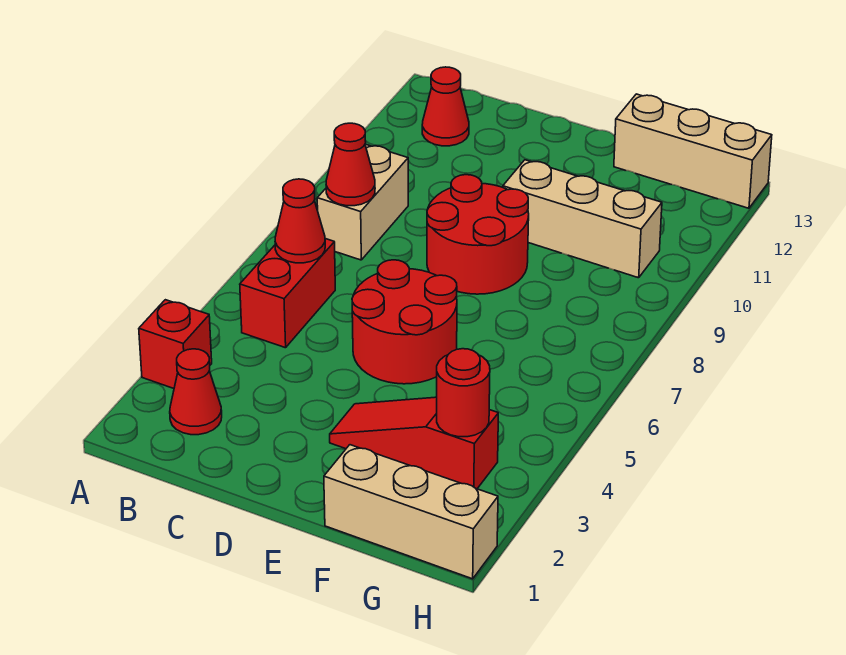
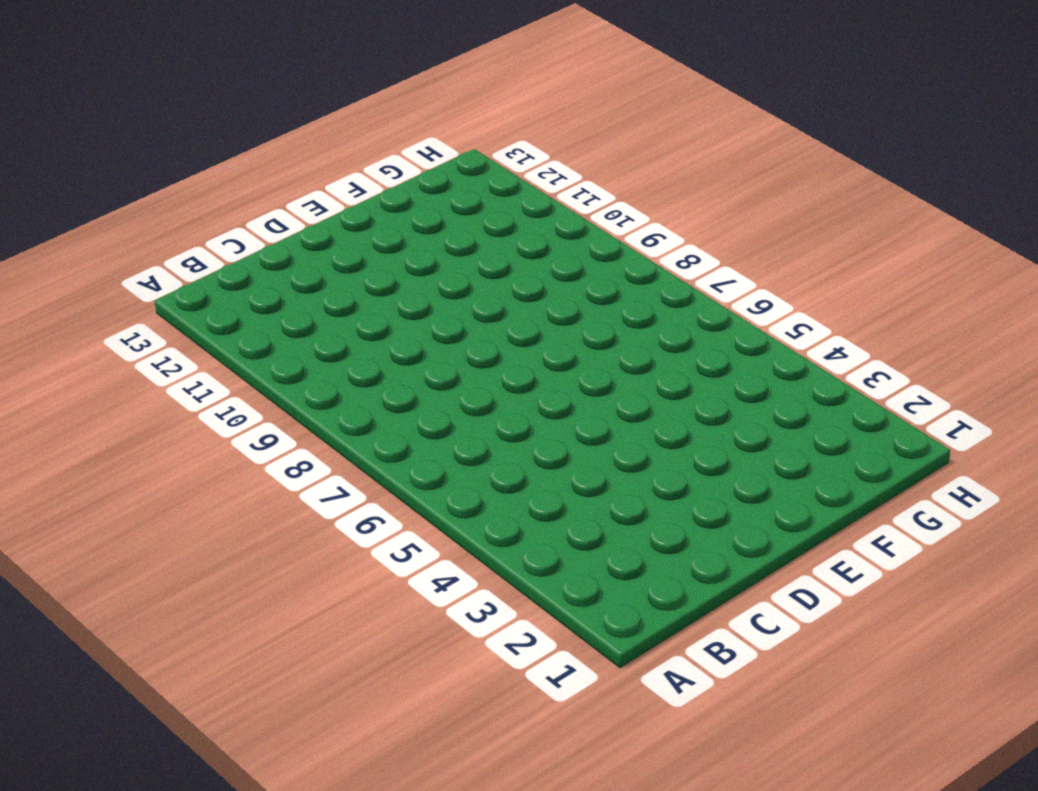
none -> red 1x1 brick [139,300,212,389]
none -> red 1x1 cone [170,349,222,435]
none -> red 1x2 brick [240,239,335,348]

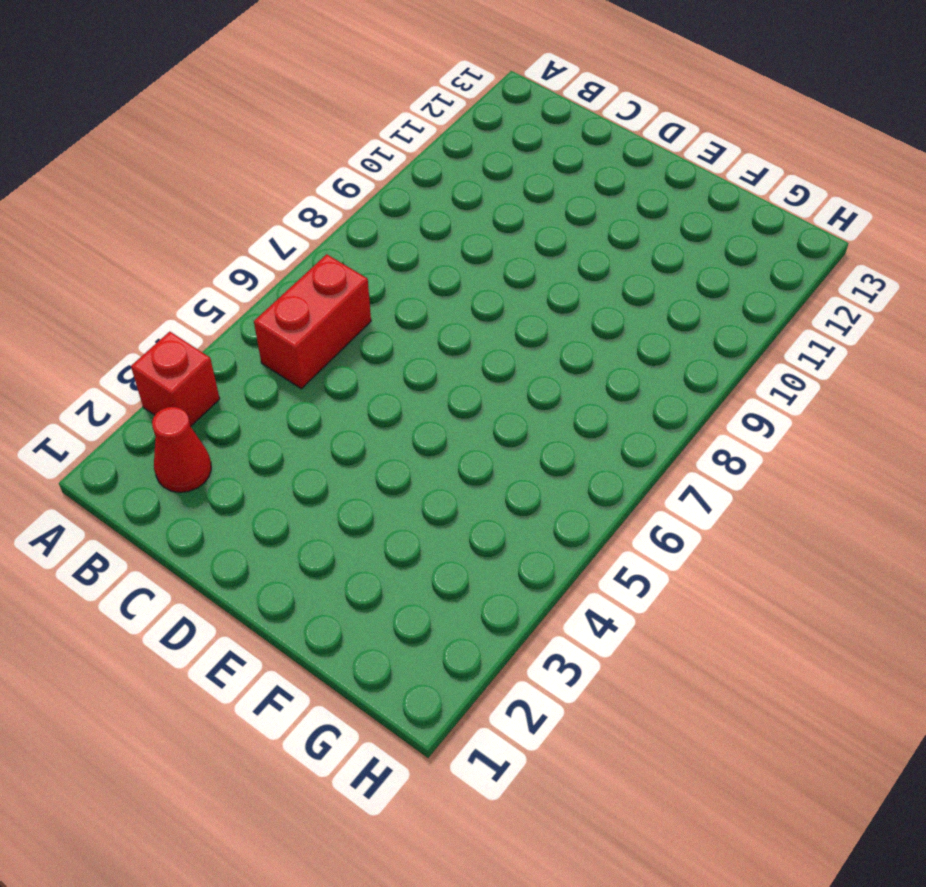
none -> tan 1x2 brick [317,144,408,260]
none -> red 1x1 cone [422,67,469,146]
none -> red 2x2 round brick [352,260,457,384]

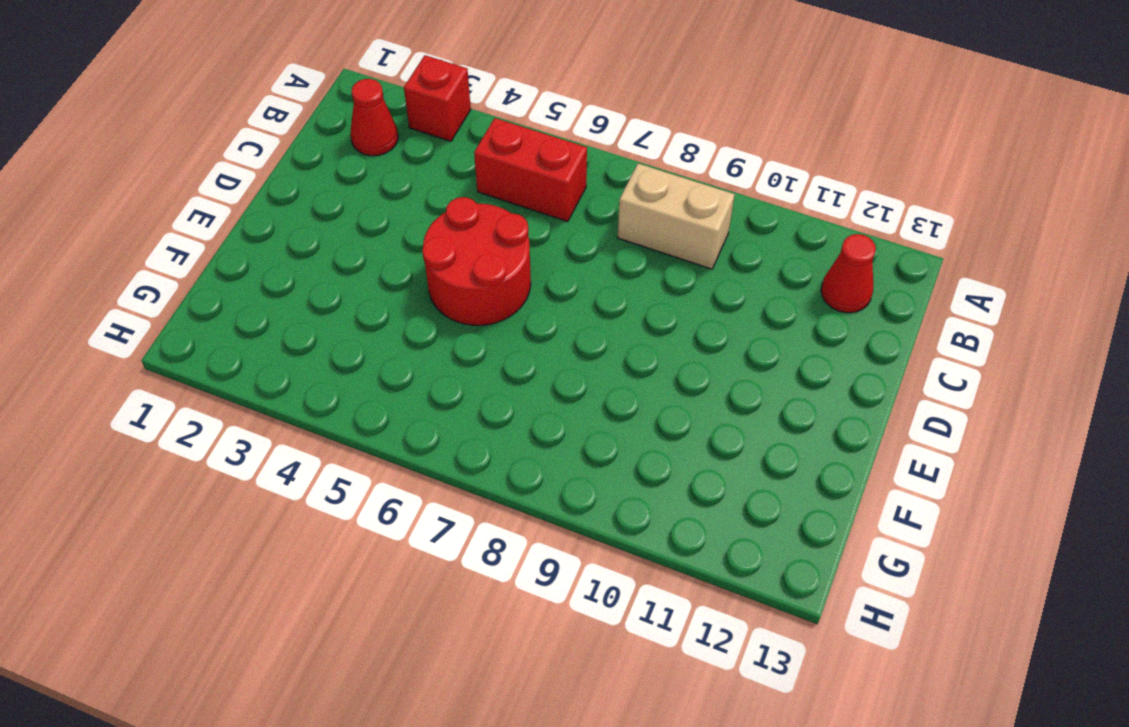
none -> red 2x2 round brick [427,175,529,294]
none -> red 1x3 slope [330,397,498,489]
none -> tan 1x3 brick [503,160,662,278]

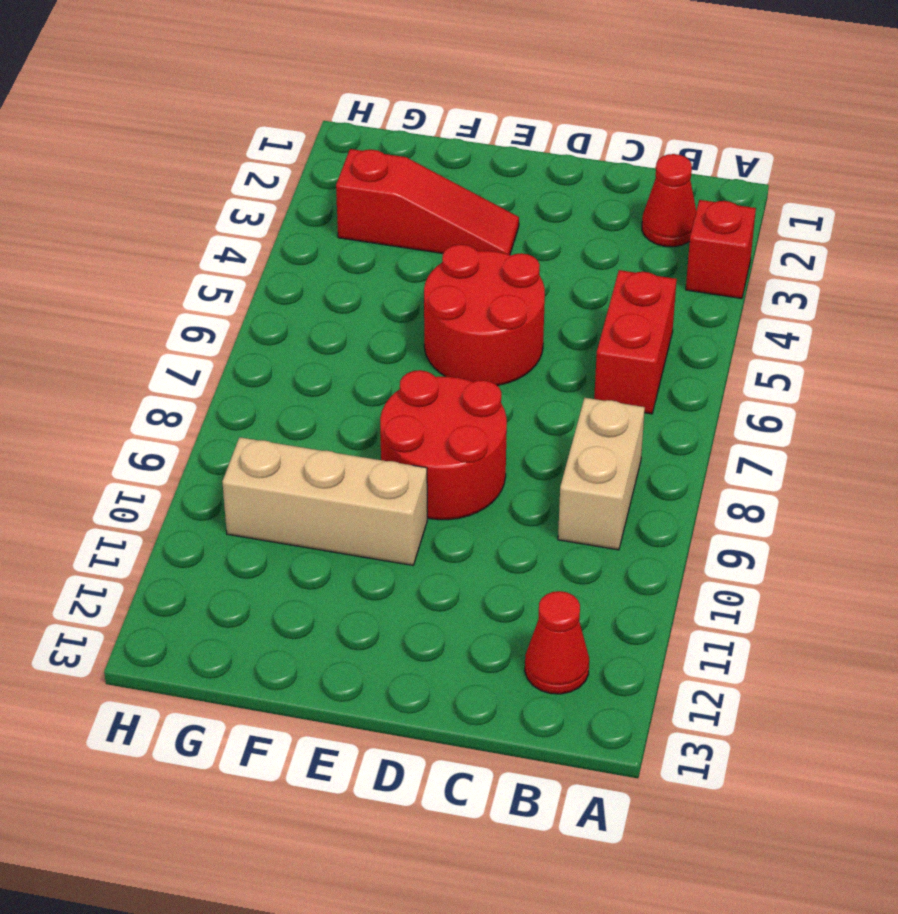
none -> tan 1x3 brick [324,445,498,579]
none -> tan 1x3 brick [614,94,772,208]
none -> red 1x1 cone [275,179,325,263]

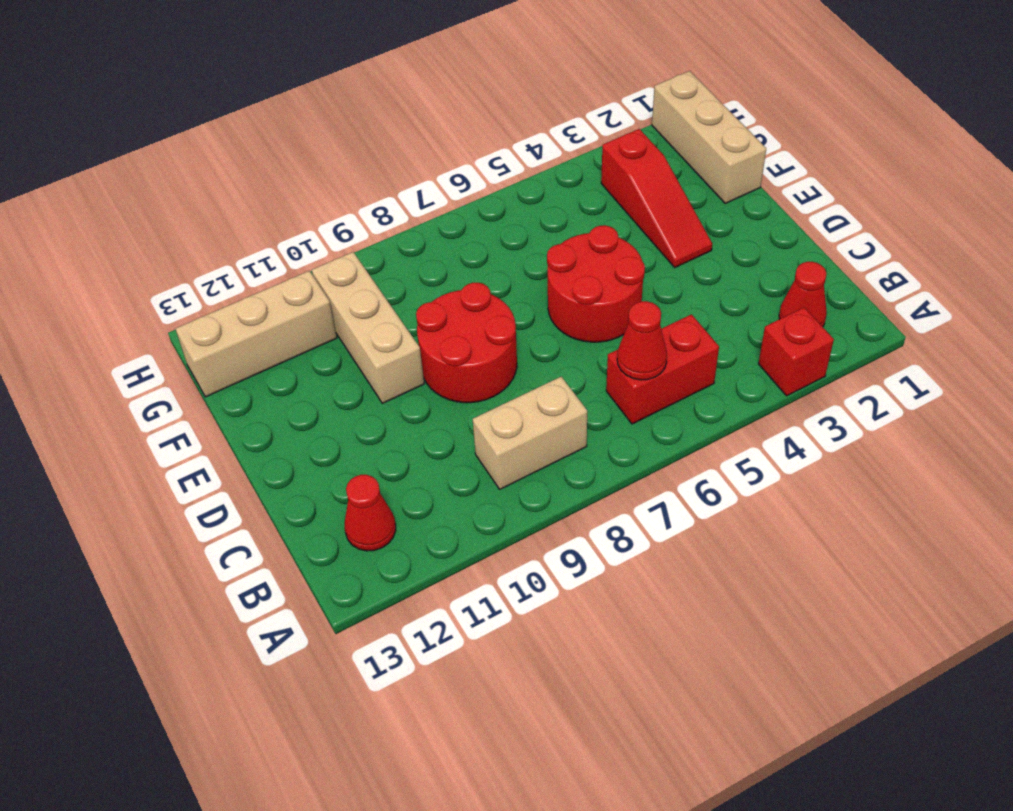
tan 1x3 brick [176,271,337,397] -> tan 1x3 brick turned to [614,94,772,208]
none -> red 1x1 cone [326,123,375,206]
none -> red 1x1 round brick [437,349,490,437]

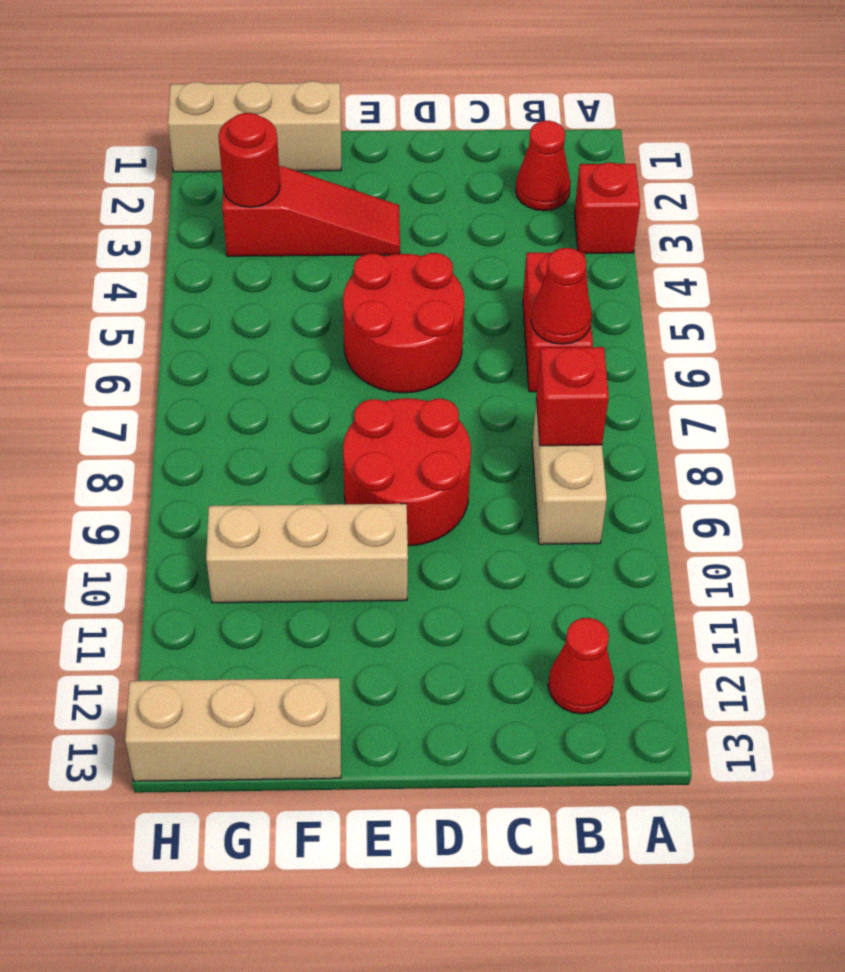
red 1x1 brick [536,347,609,446] -> red 1x1 cone [326,123,375,206]

